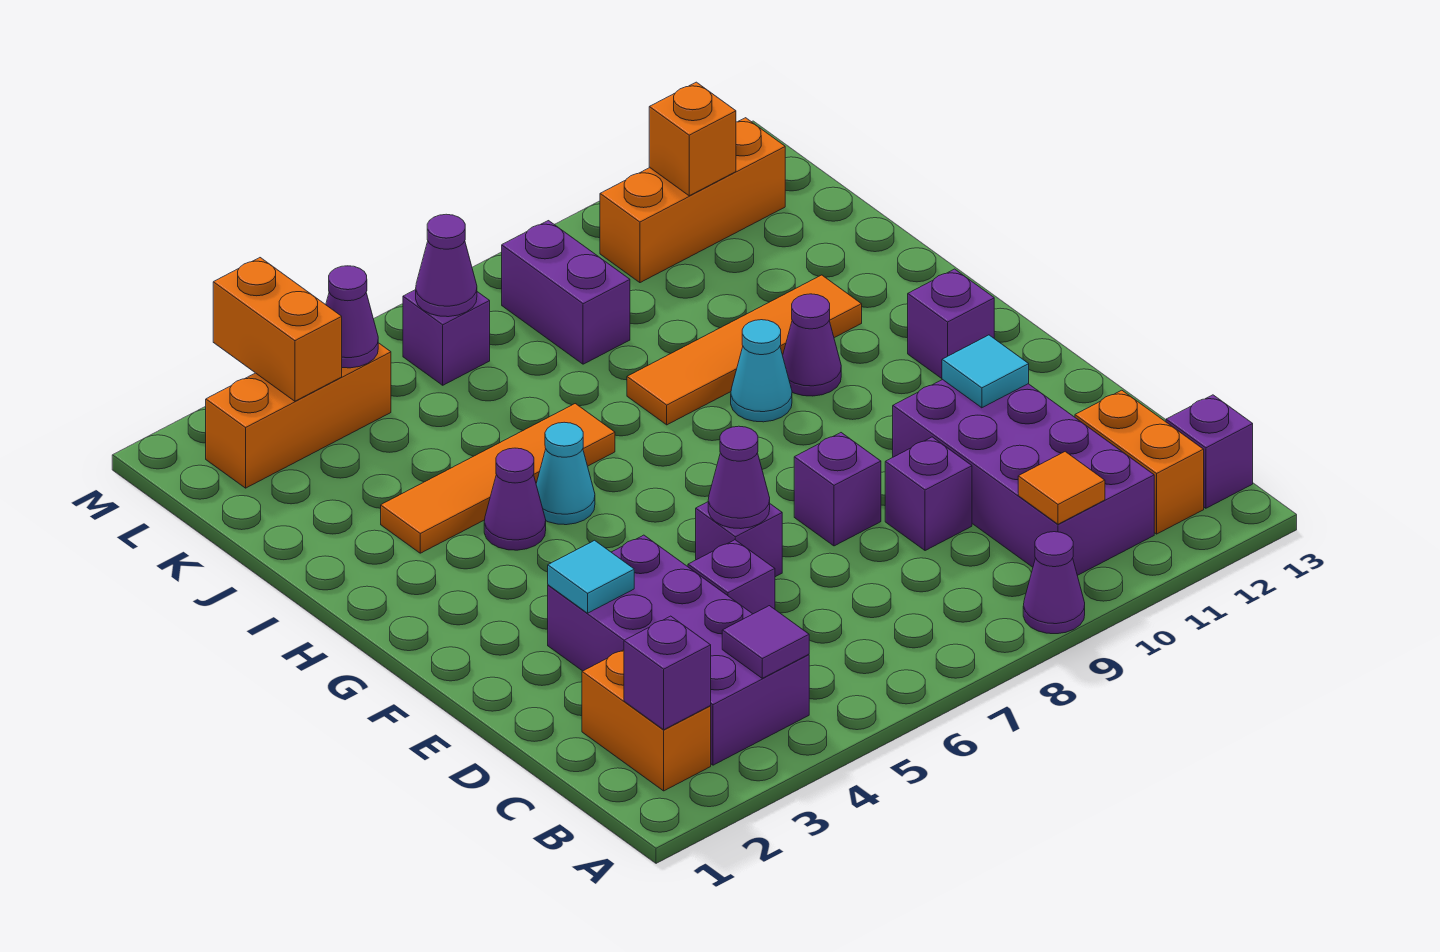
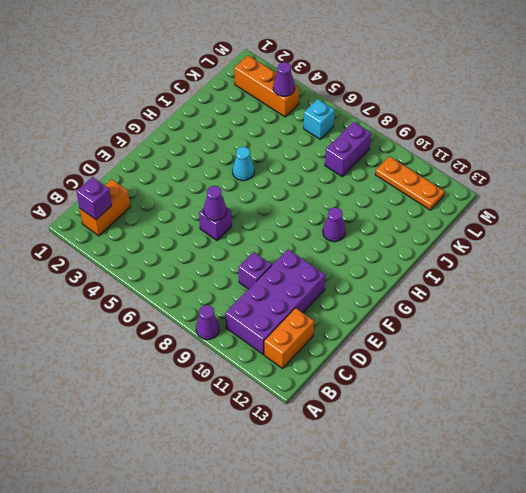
cyan 1x1 brick [304,99,335,139] -> purple 1x1 brick [403,290,490,385]
orange 1x3 plate [375,156,444,210] -> orange 1x3 brick [600,118,785,283]
none -> purple 2x4 brick [548,535,809,765]
none -> purple 1x1 brick [1166,395,1253,508]
none -> purple 1x1 brick [688,540,775,614]
none -> purple 1x1 brick [794,433,881,546]

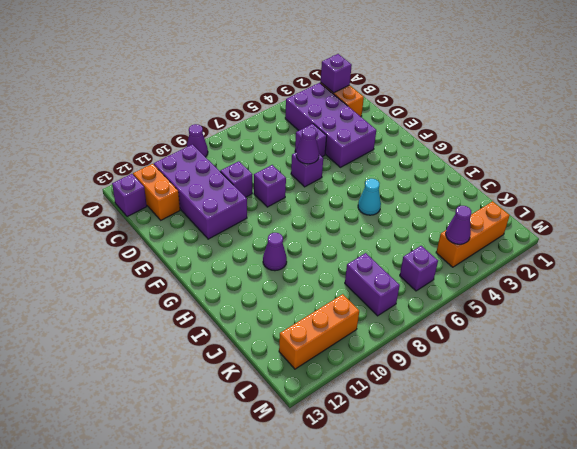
none -> purple 1x1 brick [908,269,994,379]
none -> purple 1x1 cone [484,448,546,550]
none -> cyan 1x1 cone [731,320,792,422]
none -> orange 1x4 tile [381,404,615,553]

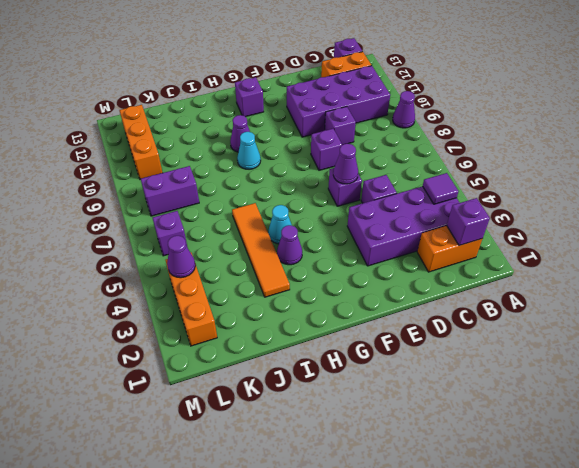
none -> orange 1x4 tile [627,275,862,425]
none -> orange 1x1 tile [1018,452,1105,524]
none -> cyan 1x1 tile [548,540,634,613]
none -> cyan 1x1 tile [942,335,1029,408]

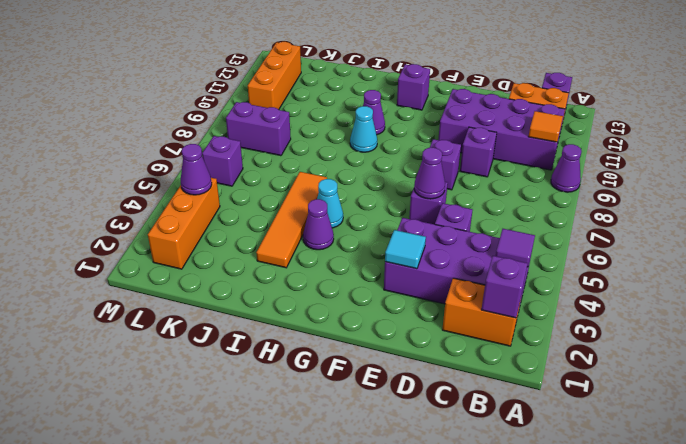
none -> orange 1x4 tile [627,275,862,425]
none -> cyan 1x1 tile [942,335,1029,408]
none -> orange 1x2 brick [213,258,342,401]
none -> purple 1x1 cone [416,214,477,317]

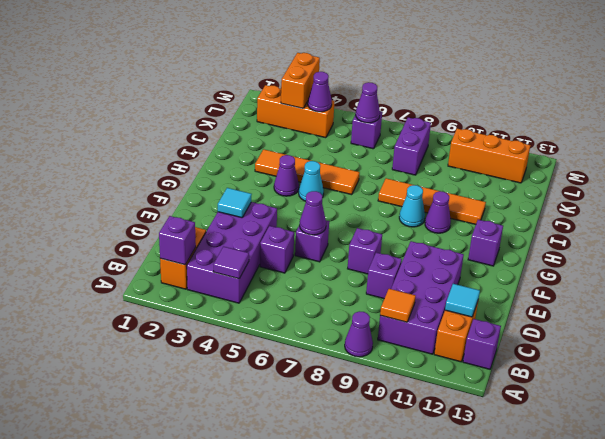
cyan 1x1 tile [445,284,480,317] -> cyan 1x1 tile moved to [942,335,1029,408]
none -> orange 1x1 brick [649,82,736,196]

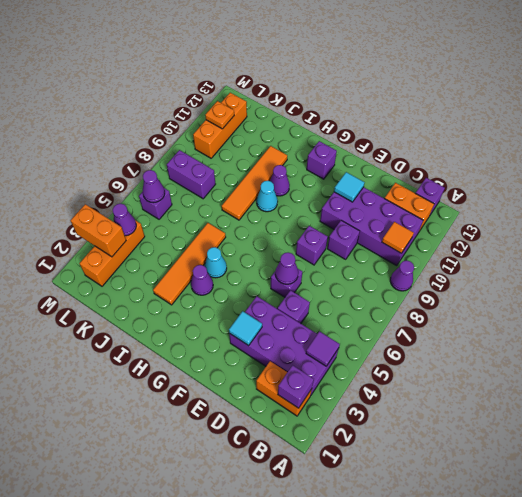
orange 1x1 plate [205,101,234,129] -> orange 1x1 brick [649,82,736,196]

